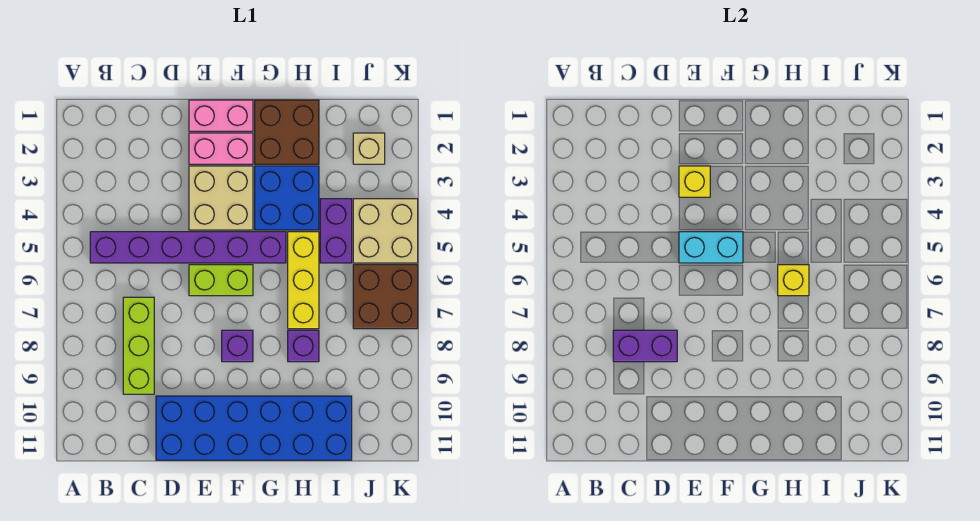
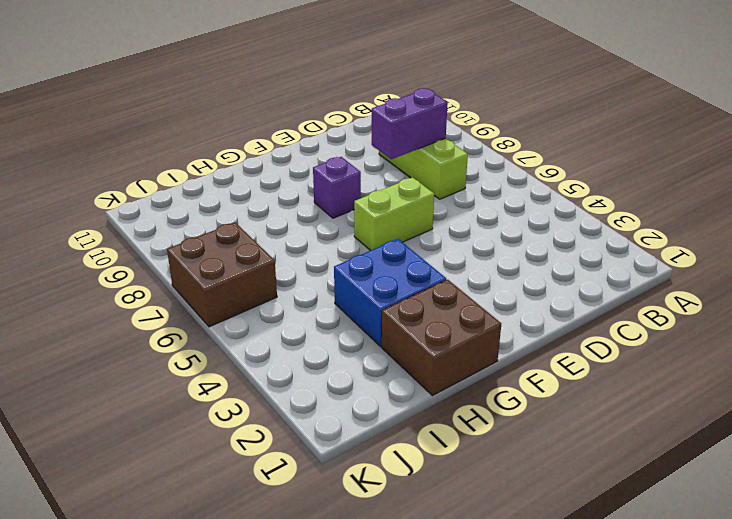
none -> purple 1x6 brick [90,232,286,263]
none -> blue 2x6 brick [156,396,352,460]
none -> pink 1x2 brick [189,100,253,131]

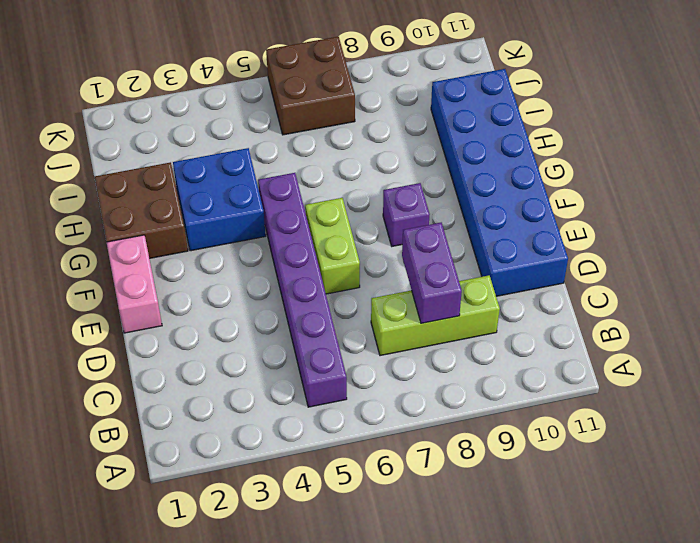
none -> pink 1x2 brick [189,133,253,164]
none -> tan 2x2 brick [189,166,253,230]
none -> yellow 1x3 brick [288,232,319,329]

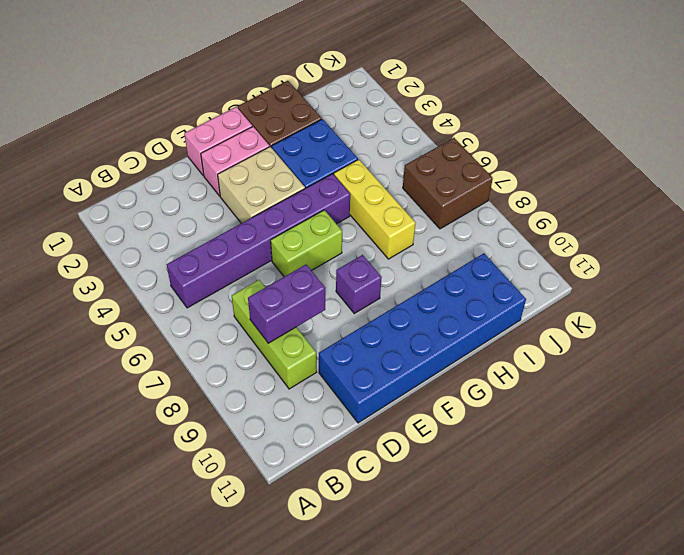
none -> purple 1x1 brick [288,330,319,362]
none -> purple 1x2 brick [320,199,352,263]
none -> tan 1x1 brick [353,133,385,164]

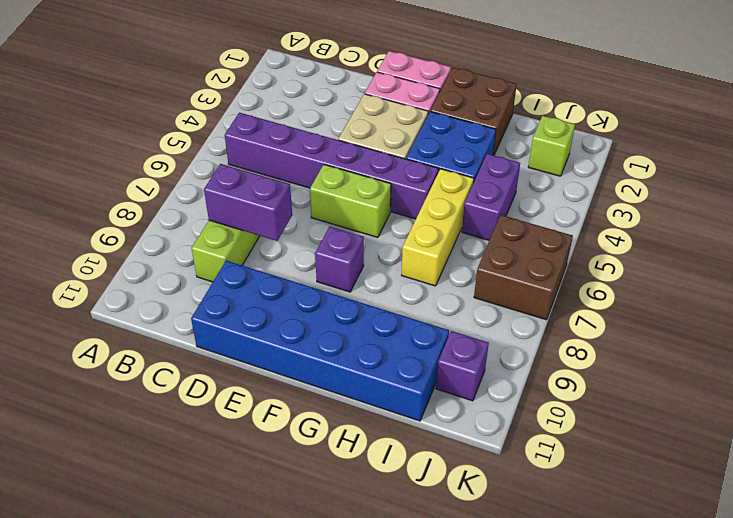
lime 1x1 brick [528,116,575,176] -> tan 1x1 brick [353,133,385,164]
purple 1x1 brick [436,331,489,401] -> purple 1x1 brick moved to [288,330,319,362]
none -> tan 2x2 brick [353,199,418,263]
none -> yellow 1x1 brick [679,166,710,197]
none -> cyan 1x2 brick [679,232,743,263]

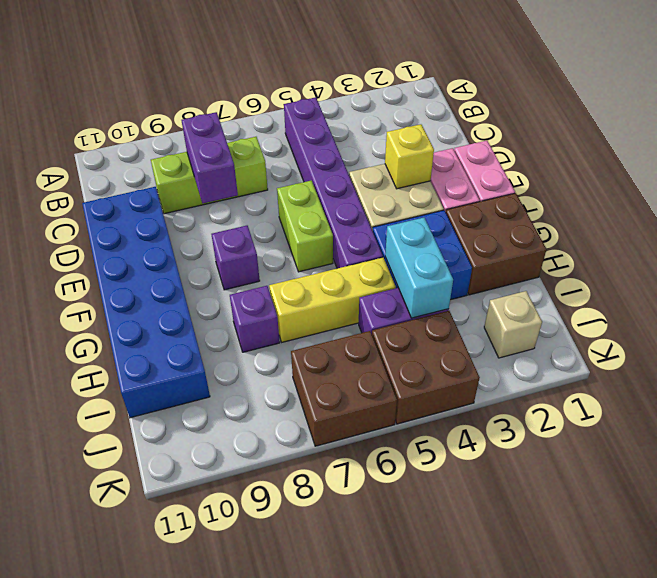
cyan 1x2 brick [385,217,453,318] -> cyan 1x2 brick moved to [679,232,743,263]
brown 2x2 brick [372,311,480,424] -> tan 2x2 brick [353,199,418,263]
none -> yellow 1x1 brick [778,265,809,296]

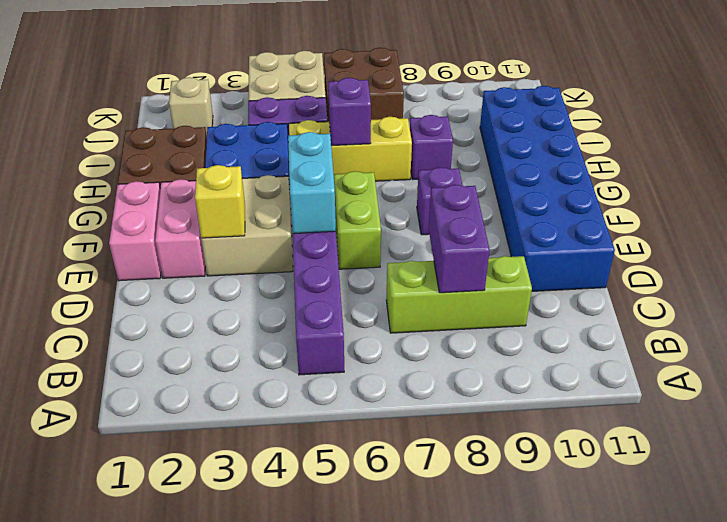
purple 1x1 brick [328,78,371,146] -> yellow 1x1 brick [778,265,809,296]

